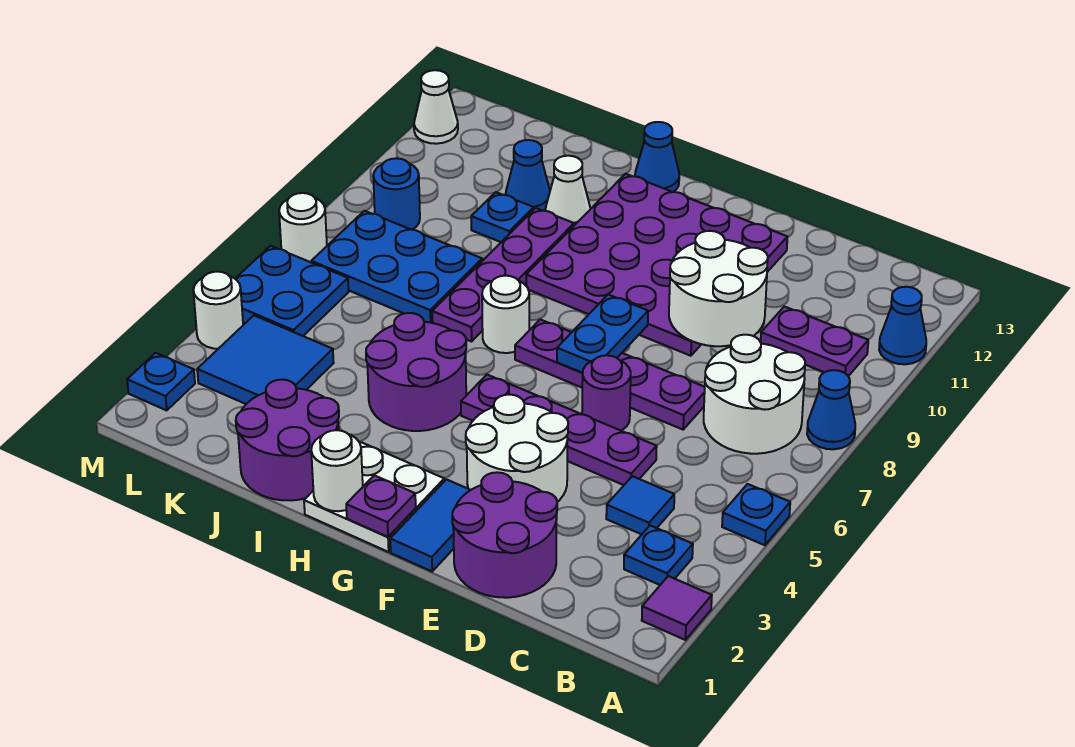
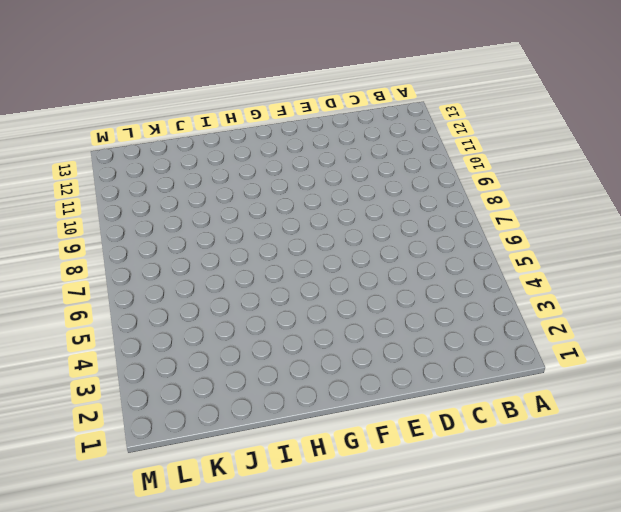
none -> purple 1x1 tile [642,576,712,640]
none -> blue 1x1 plate [722,484,790,545]
none -> blue 1x1 cone [807,370,855,449]
none -> blue 1x1 cone [879,287,926,364]

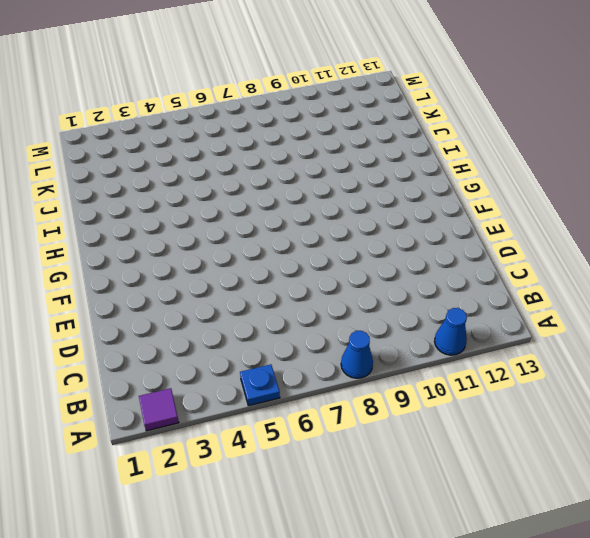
none -> blue 1x1 plate [624,525,693,585]
none -> white 2x2 round brick [704,335,805,454]
none -> purple 1x2 plate [761,307,868,376]
none -> blue 1x1 tile [606,476,674,534]

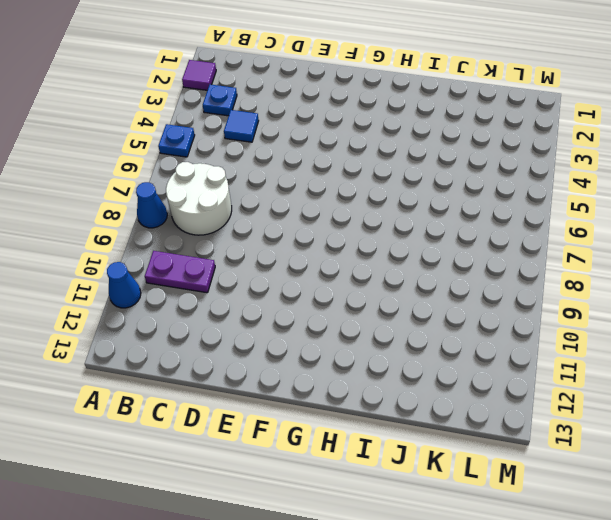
none -> purple 2x2 round brick [452,472,557,598]
none -> purple 1x4 plate [461,375,657,485]
none -> purple 1x4 plate [515,319,705,430]
none -> white 2x2 round brick [466,395,568,502]

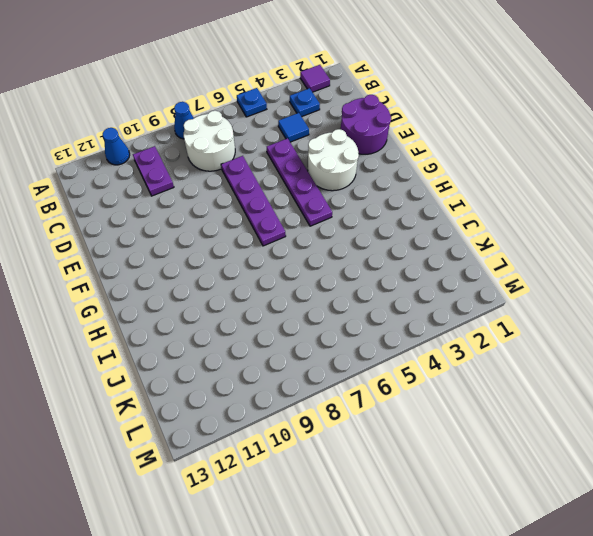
none -> purple 1x1 round brick [582,355,631,431]
none -> purple 4x4 plate [526,174,787,356]
none -> blue 1x2 tile [390,480,470,571]
none -> white 2x2 plate [304,442,444,552]

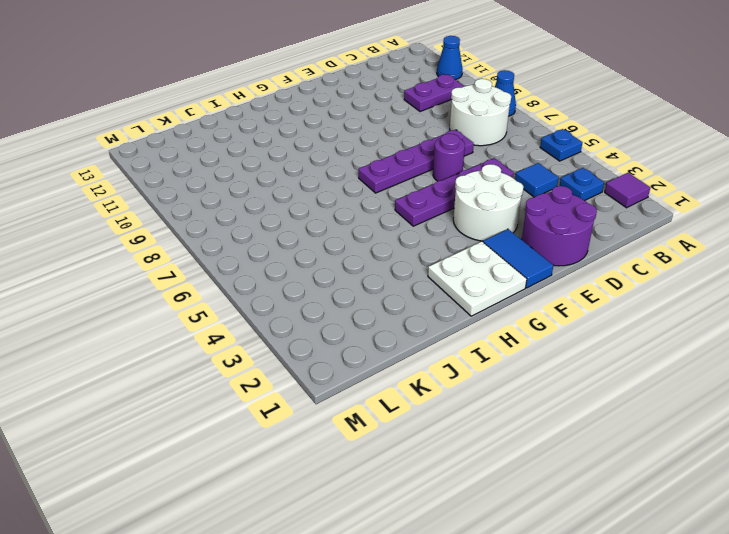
none -> purple 4x4 plate [526,174,787,356]
none -> purple 2x2 round brick [366,313,466,431]
none -> white 1x1 round brick [482,276,529,353]
none -> blue 1x1 cone [635,122,679,192]

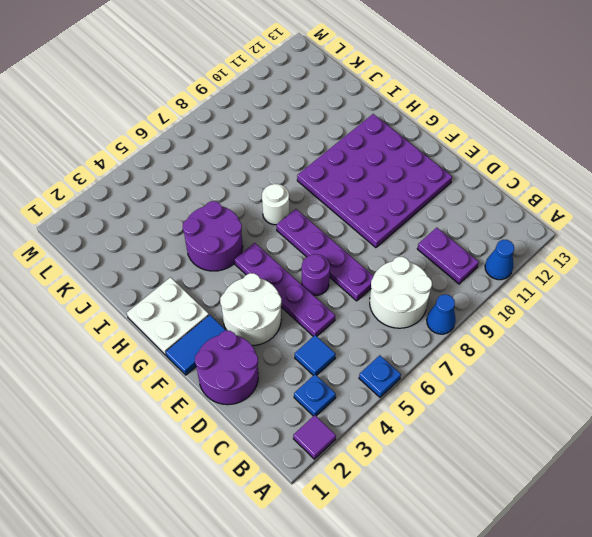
none -> blue 1x1 cone [635,122,679,192]
none -> purple 2x2 round brick [236,380,339,500]
none -> purple 1x4 plate [432,208,574,341]
none -> white 1x1 cone [545,156,590,225]

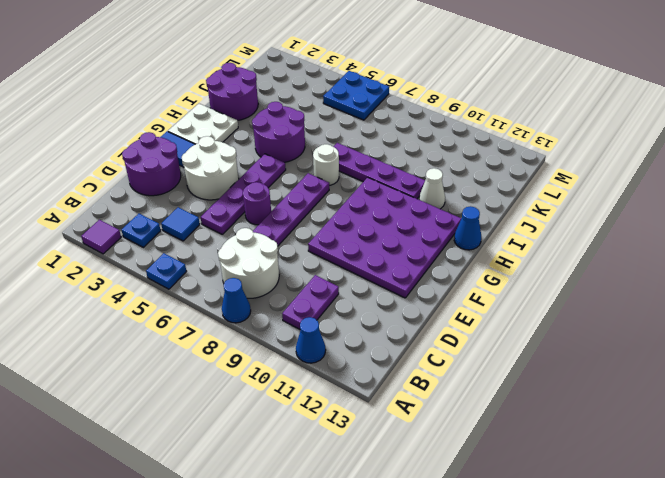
none -> blue 2x3 plate [311,211,482,323]
none -> blue 1x1 plate [471,192,534,242]
none -> blue 1x1 cone [506,140,550,211]
none -> blue 2x2 tile [197,316,334,404]

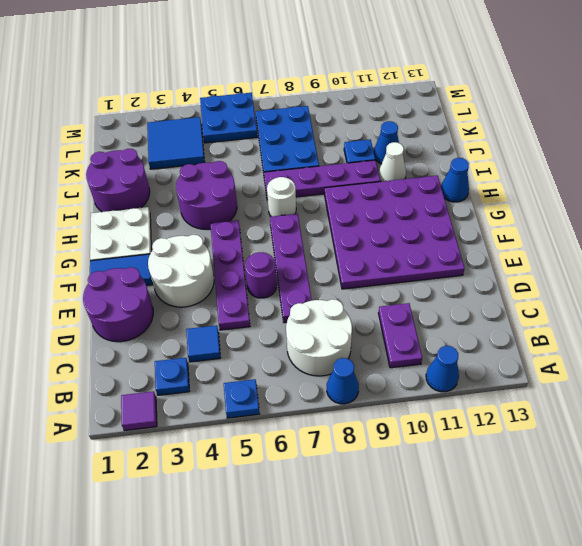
none -> blue 1x1 round brick [373,158,420,230]
none -> blue 1x1 plate [127,353,195,410]
none -> white 1x1 round brick [193,272,243,349]
none -> white 1x1 round brick [279,193,327,262]

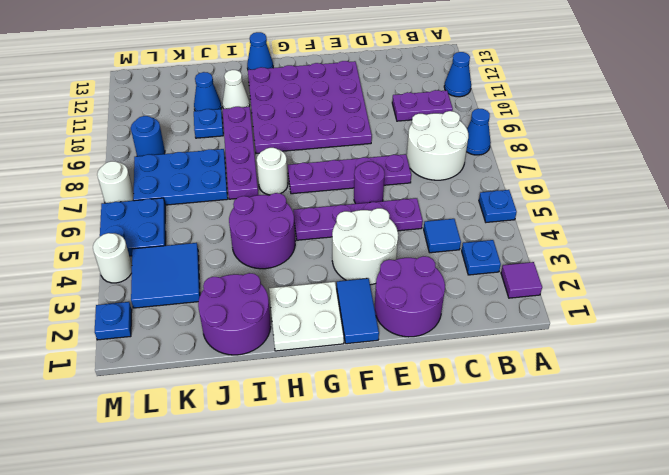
none -> white 1x1 cone [414,70,458,144]
none -> white 2x2 round brick [669,231,768,346]
none -> blue 1x2 plate [557,295,648,373]
none -> purple 1x1 plate [346,475,416,537]

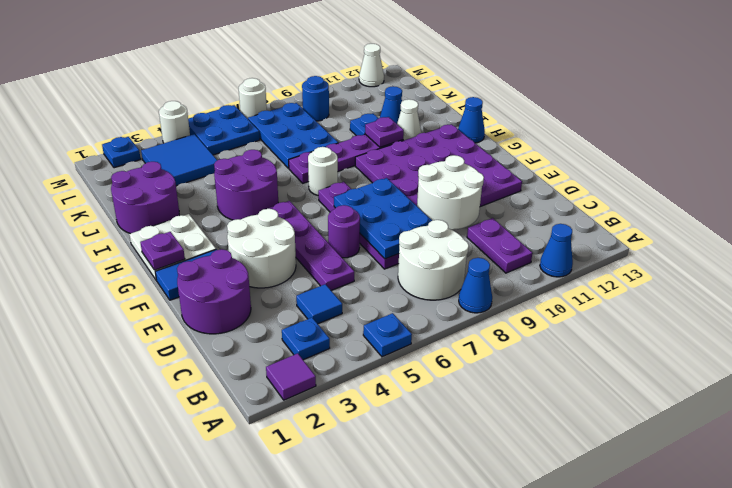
blue 2x3 plate [334,178,432,259] -> blue 1x2 plate [557,295,648,373]
purple 1x1 plate [365,117,404,147] -> none
none -> white 1x1 round brick [311,430,363,511]

